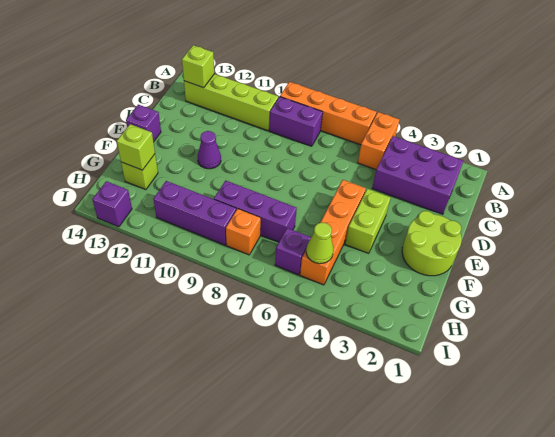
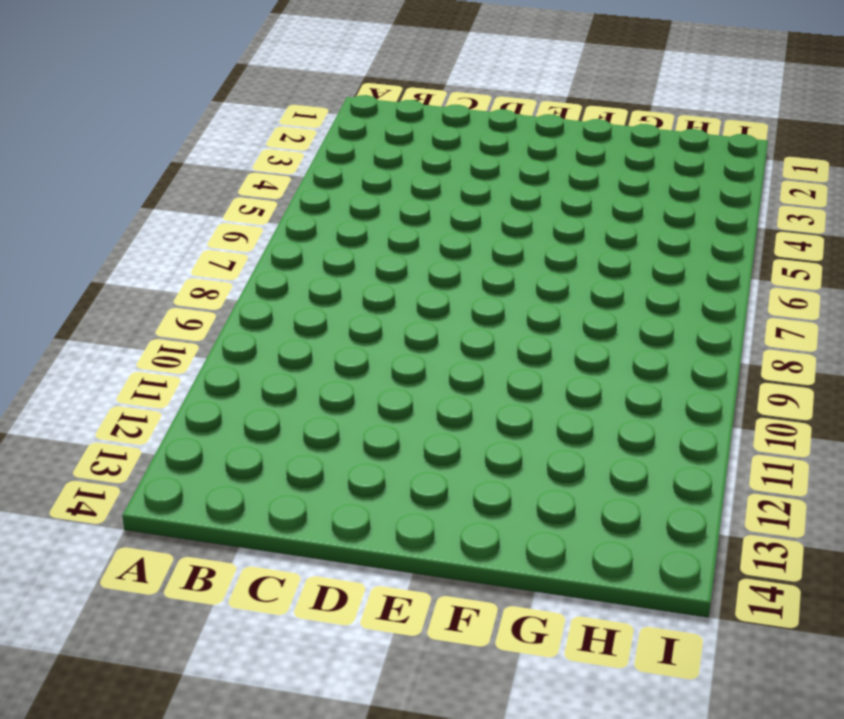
none -> orange 1x2 brick [358,112,399,170]
none -> orange 1x4 brick [280,82,376,145]
none -> purple 2x3 brick [372,136,463,214]

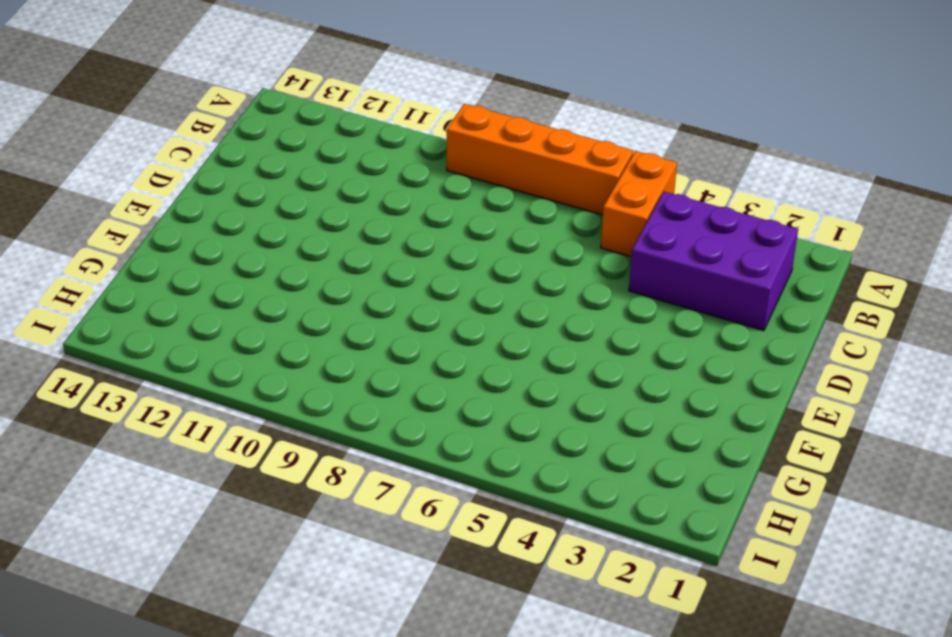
none -> purple 1x2 brick [269,97,323,146]
none -> lime 1x4 brick [184,74,278,131]
none -> lime 2x2 round brick [402,211,462,276]

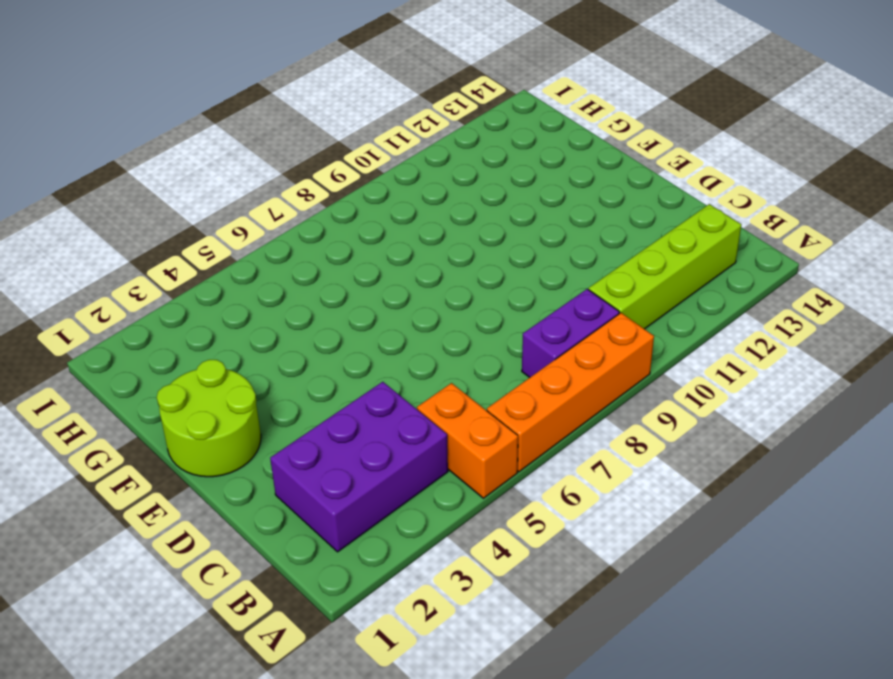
none -> lime 1x2 brick [345,189,391,253]
none -> orange 1x4 brick [300,180,366,285]
none -> purple 1x1 cone [198,131,221,169]

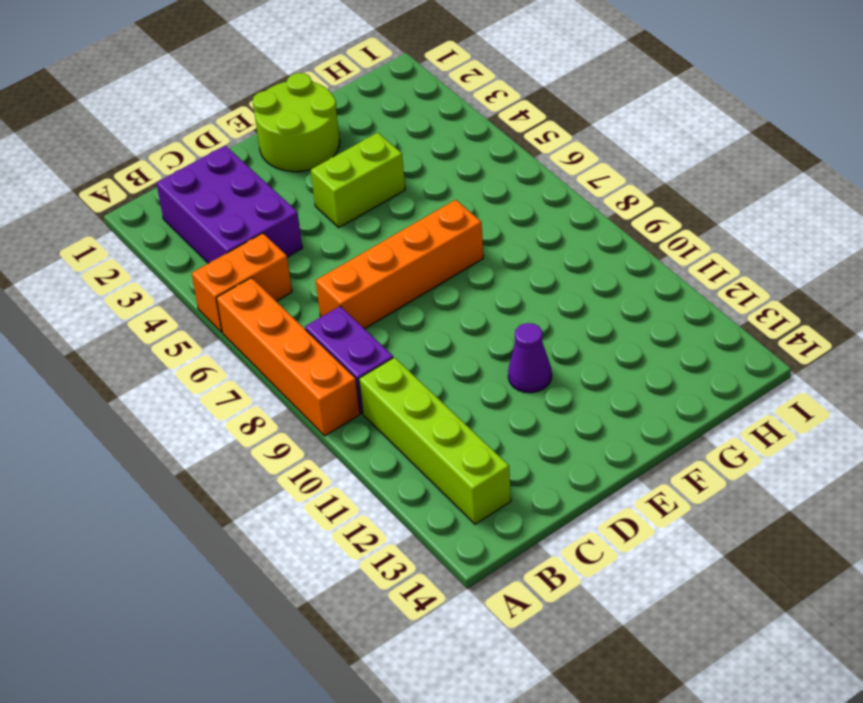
orange 1x4 brick [316,200,483,329] -> orange 1x4 brick moved to [300,180,366,285]
none -> purple 1x1 brick [126,105,161,142]
none -> purple 1x3 brick [214,180,297,242]
none -> lime 1x1 brick [121,154,158,190]

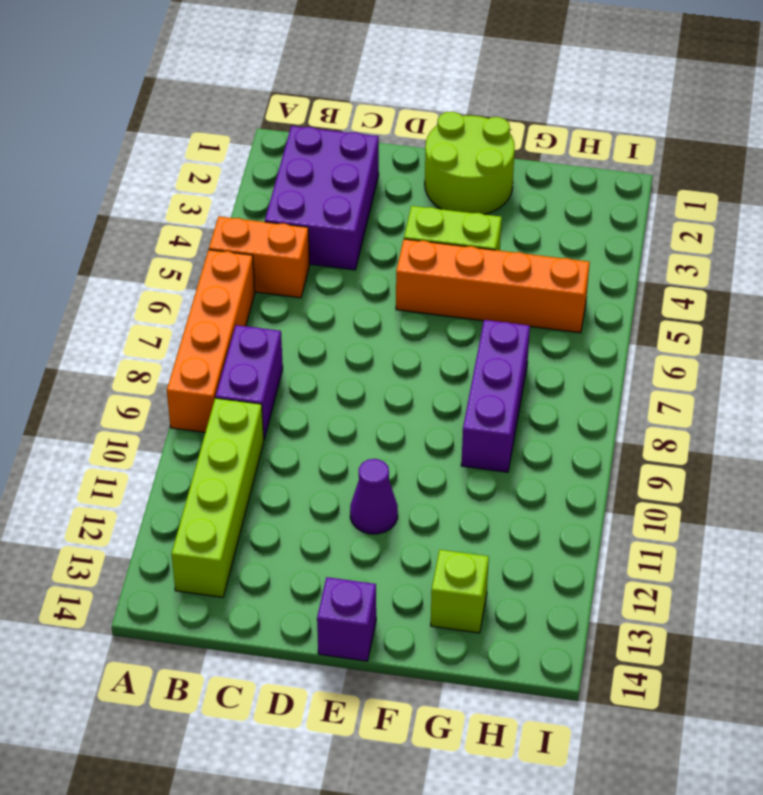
none -> purple 1x1 brick [275,228,311,275]
none -> orange 1x1 brick [226,209,261,255]
none -> purple 1x3 brick [153,181,236,245]

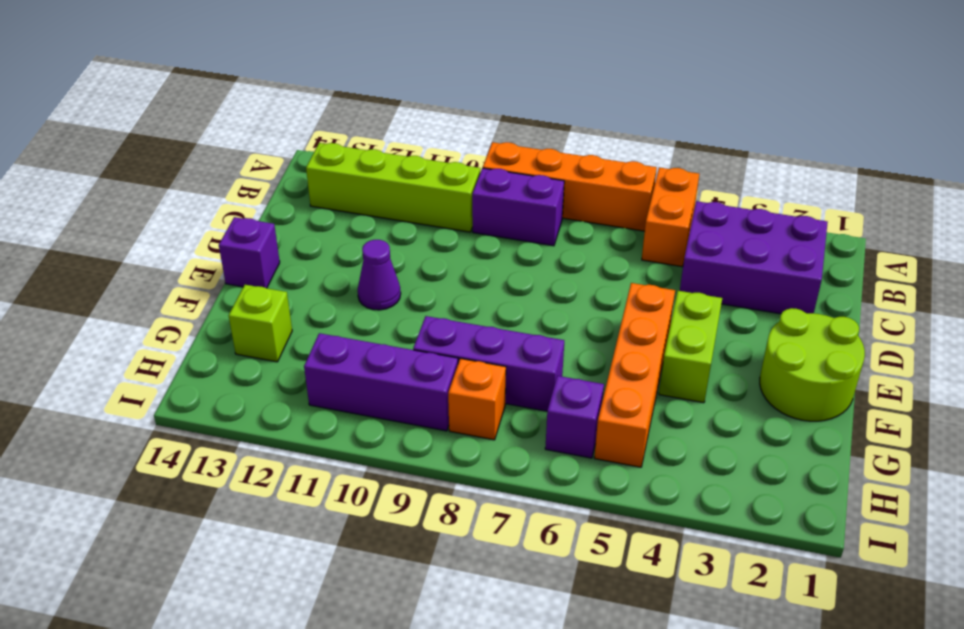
none -> purple 1x1 brick [92,181,132,227]
none -> lime 1x1 brick [182,45,214,88]
none -> lime 1x1 brick [117,124,155,170]

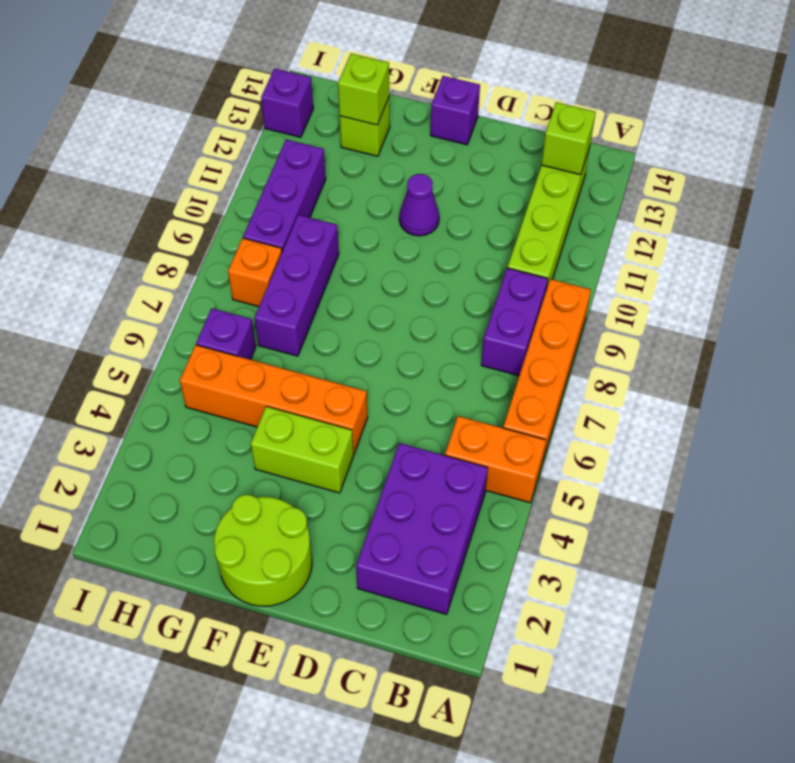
none -> lime 1x1 cone [306,222,333,264]

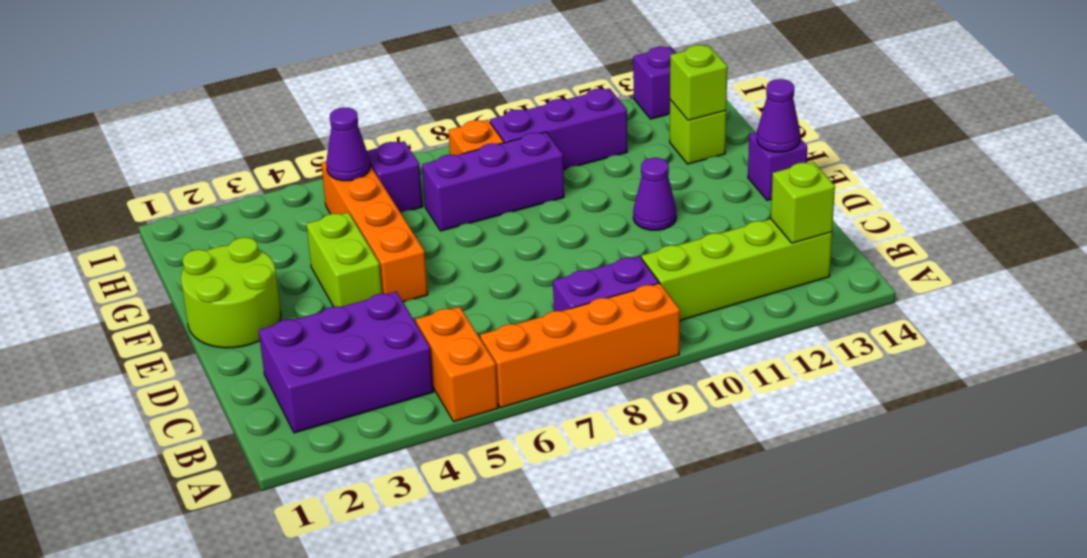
purple 1x1 cone [757,79,800,152] -> none
purple 1x1 cone [326,107,370,181] -> lime 1x1 cone [306,222,333,264]

